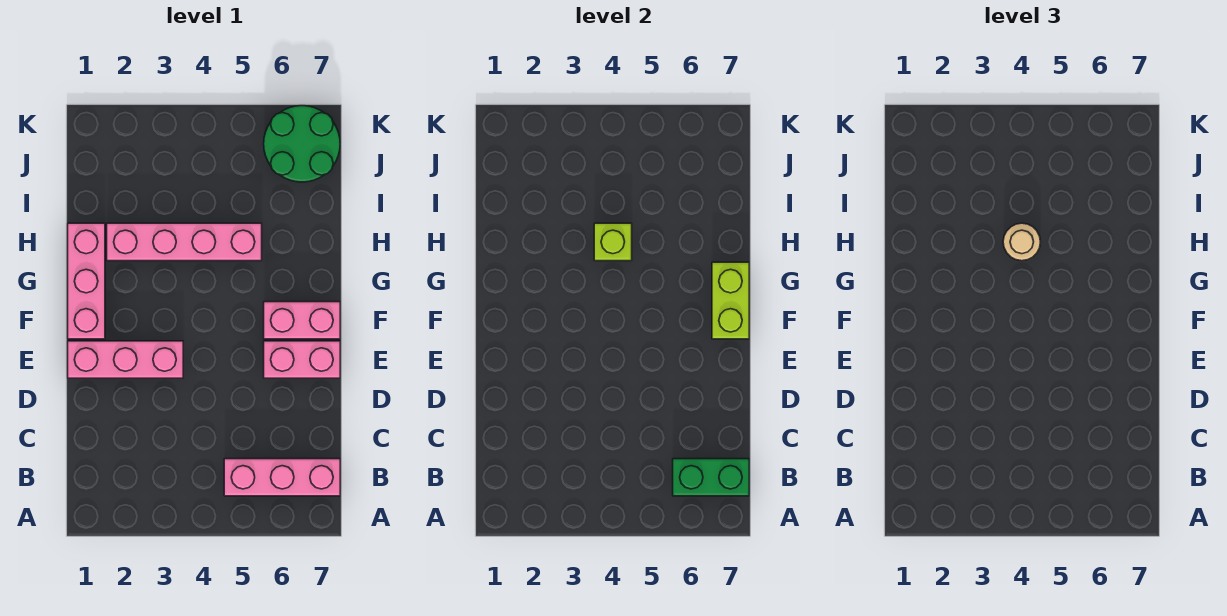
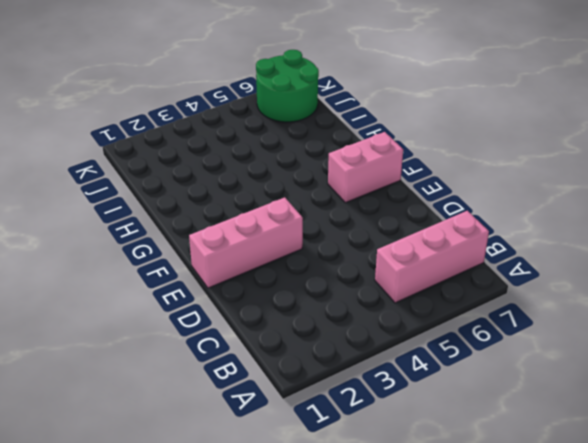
none -> pink 1x2 brick [264,341,340,378]
none -> pink 1x3 brick [68,223,105,339]

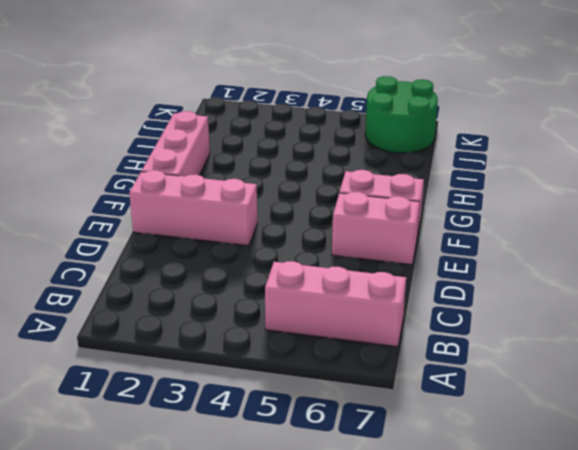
none -> pink 1x4 brick [107,223,262,261]
none -> green 1x2 brick [673,459,749,496]

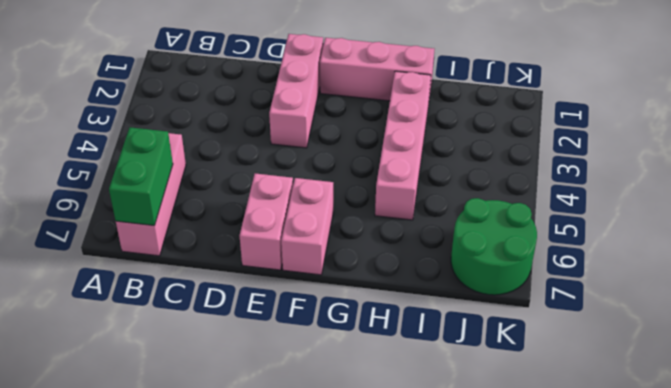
none -> lime 1x2 brick [712,262,749,339]
none -> lime 1x1 brick [594,223,632,261]

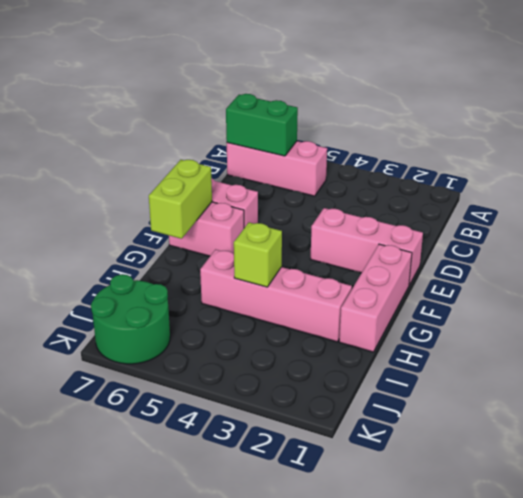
none -> tan 1x1 round brick [1003,223,1040,261]

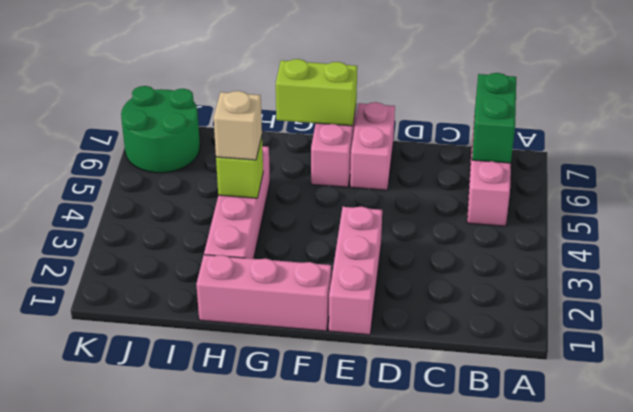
tan 1x1 brick [214,91,262,160] -> tan 1x1 round brick [1003,223,1040,261]

